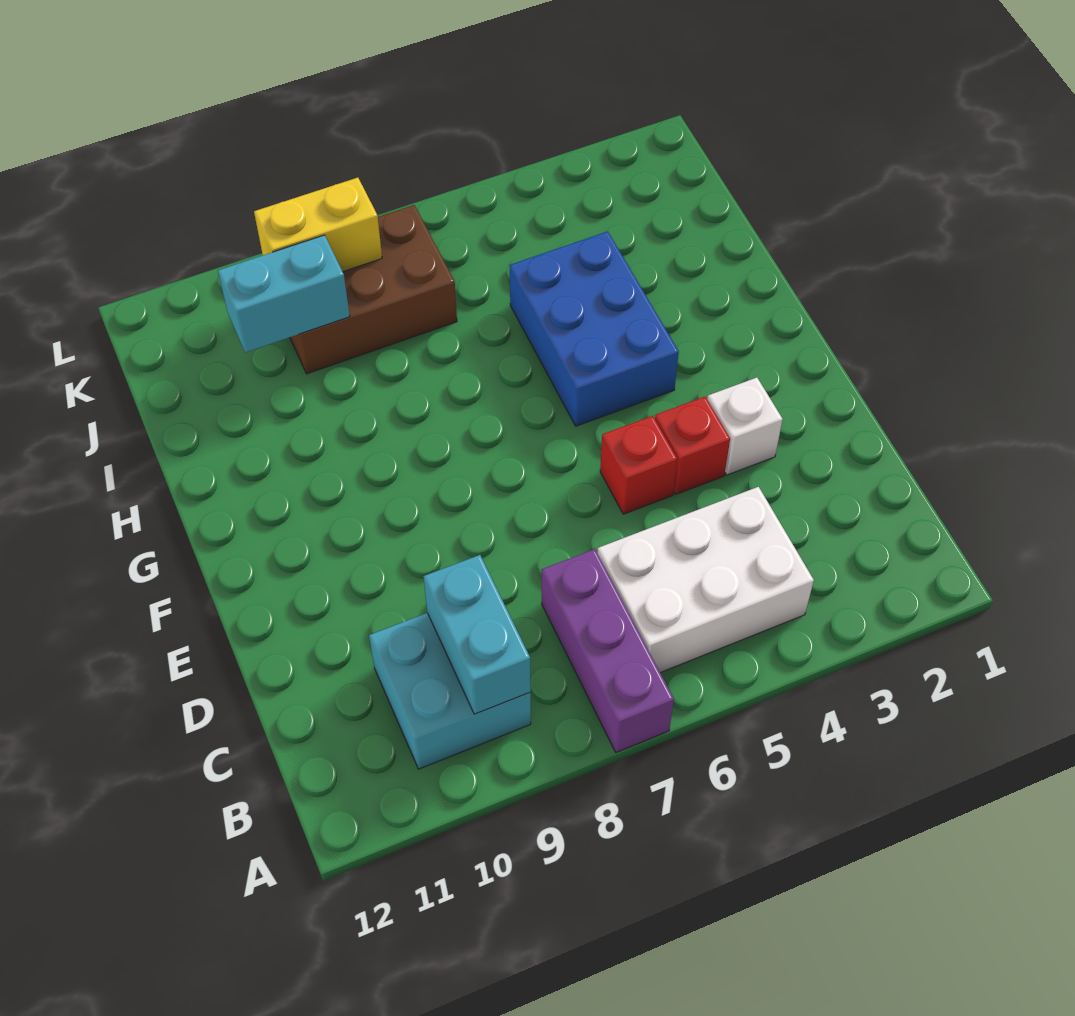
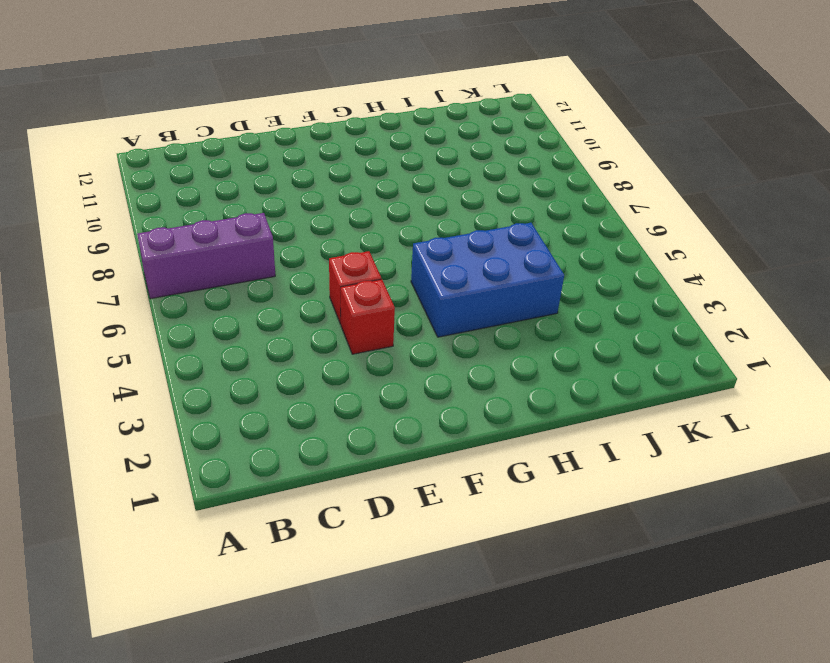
none -> white 2x3 brick [598,487,814,673]
none -> cyan 2x2 brick [369,613,531,769]

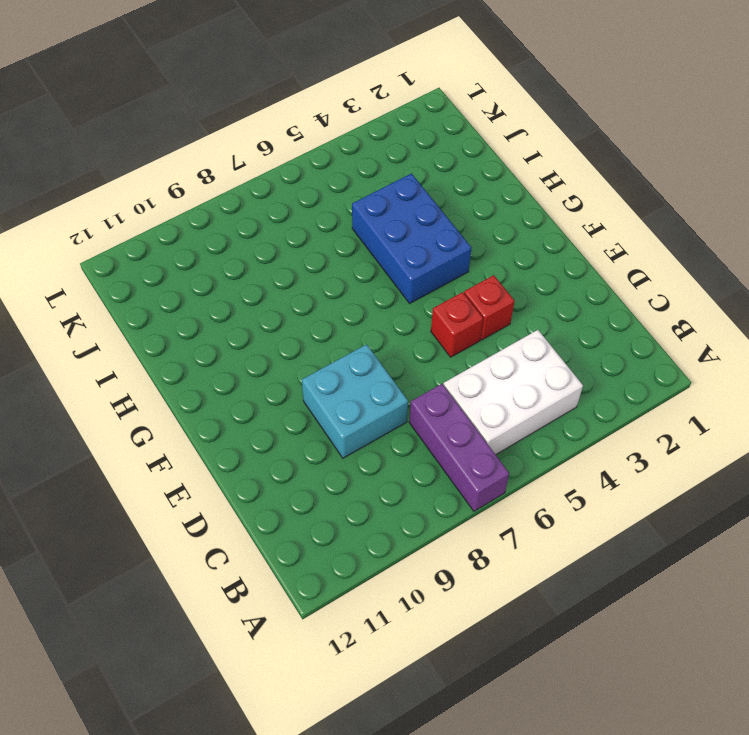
cyan 2x2 brick [302,344,408,458] -> cyan 2x2 brick moved to [369,613,531,769]
none -> white 1x1 brick [707,378,783,475]
none -> brown 2x3 brick [290,205,457,374]

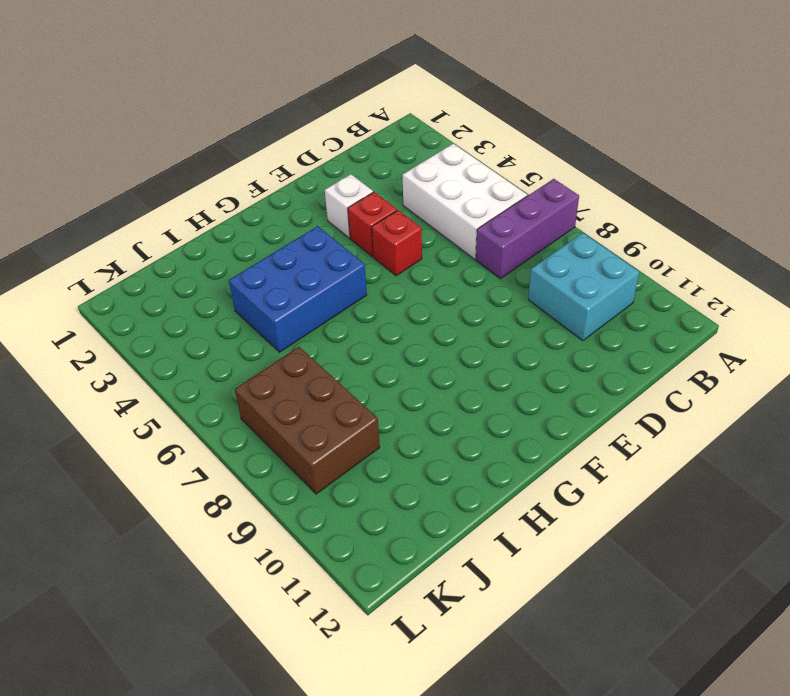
none -> cyan 1x2 brick [423,555,531,714]
none -> cyan 1x2 brick [218,235,350,352]

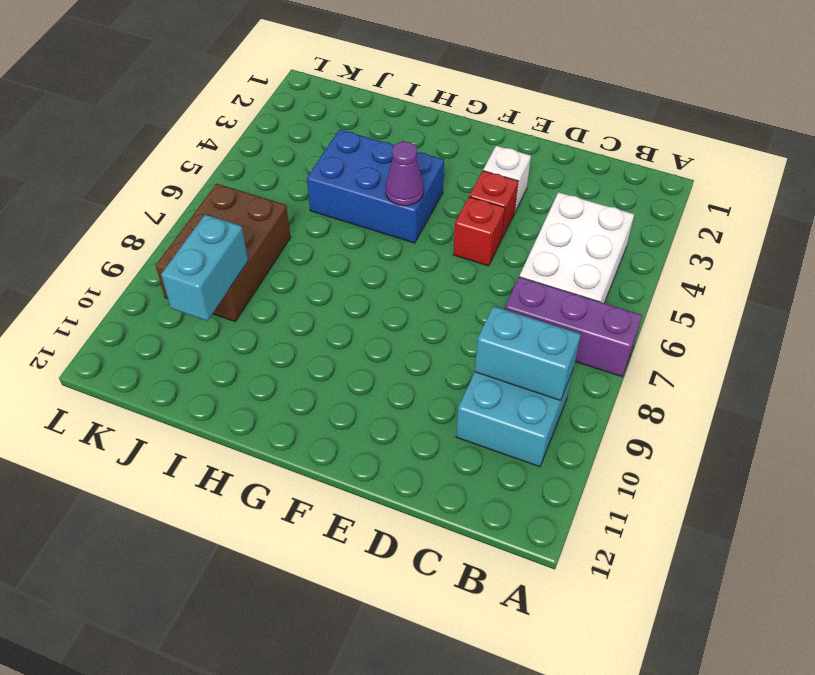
purple 1x1 cone [386,142,424,206] -> none
none -> yellow 1x2 brick [254,178,382,272]

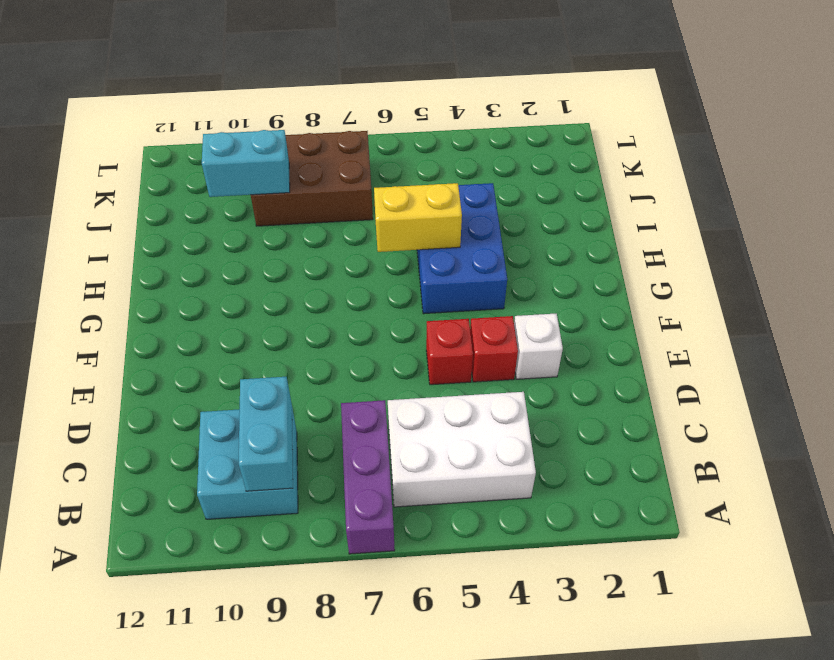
yellow 1x2 brick [374,183,462,252] -> yellow 1x2 brick moved to [254,178,382,272]

